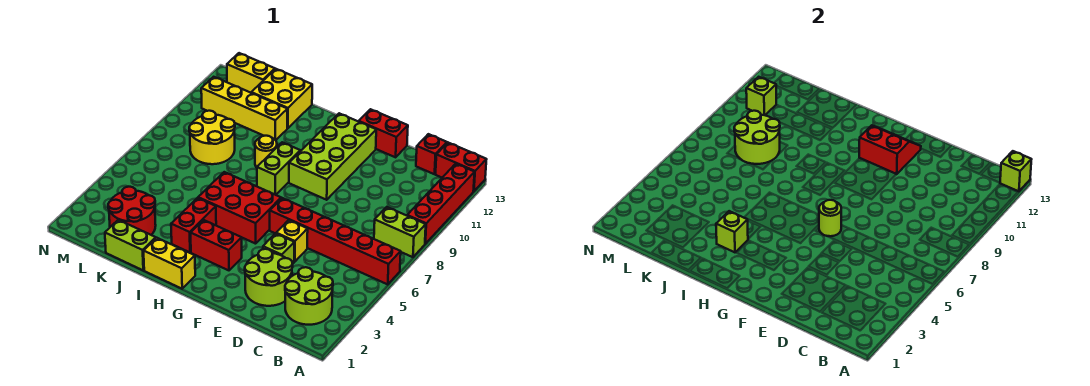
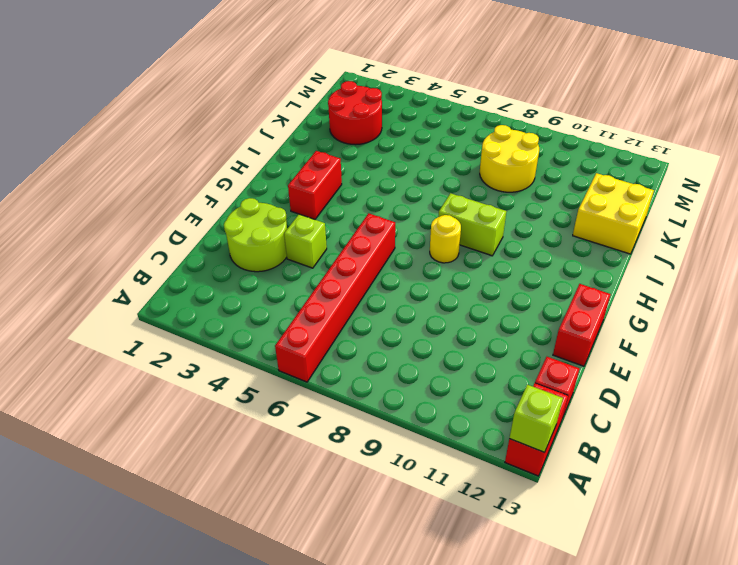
yellow 1x1 round brick [430,215,461,263] -> yellow 1x1 round brick moved to [255,136,277,168]
none -> lime 1x2 brick [374,207,426,257]
none -> red 1x4 brick [407,164,475,244]
none -> lime 2x2 round brick [285,267,333,325]

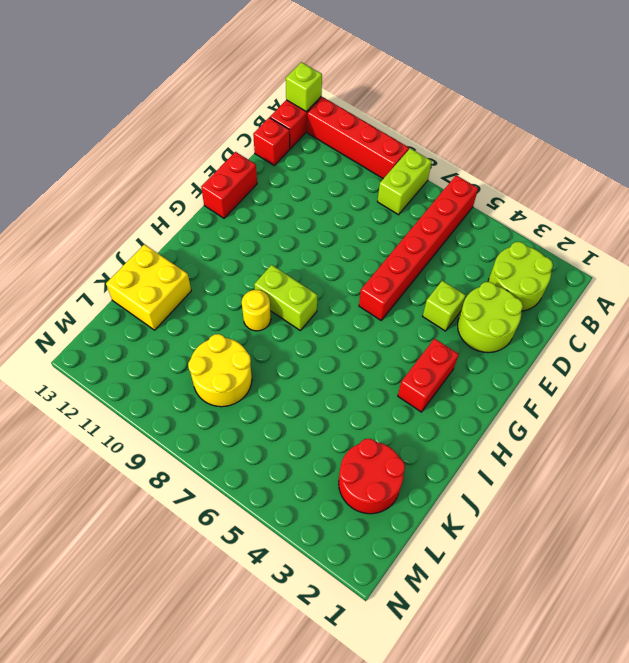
none -> yellow 1x1 brick [276,220,308,262]
none -> lime 2x4 brick [289,113,376,200]
none -> red 2x3 brick [198,172,281,244]

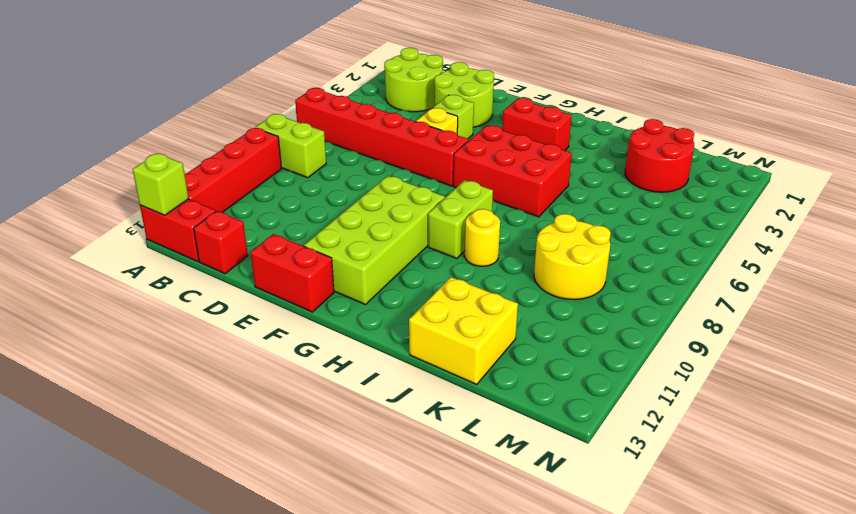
none -> yellow 1x2 brick [144,238,195,289]
none -> red 1x2 brick [171,198,216,252]
none -> lime 1x2 brick [105,220,156,270]

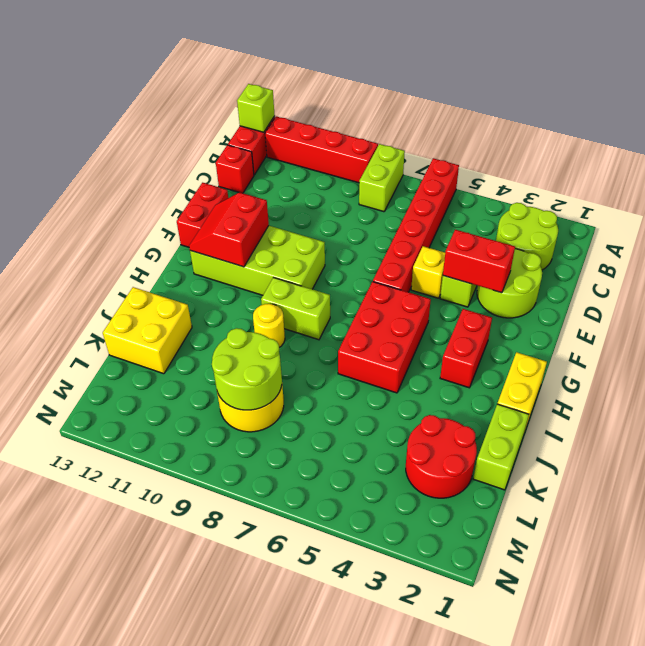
red 1x2 brick [443,230,515,293] -> red 1x2 brick moved to [171,198,216,252]
none -> yellow 1x4 brick [201,77,287,140]
none -> yellow 1x2 brick [227,53,275,93]
none -> lime 1x1 round brick [819,200,841,236]

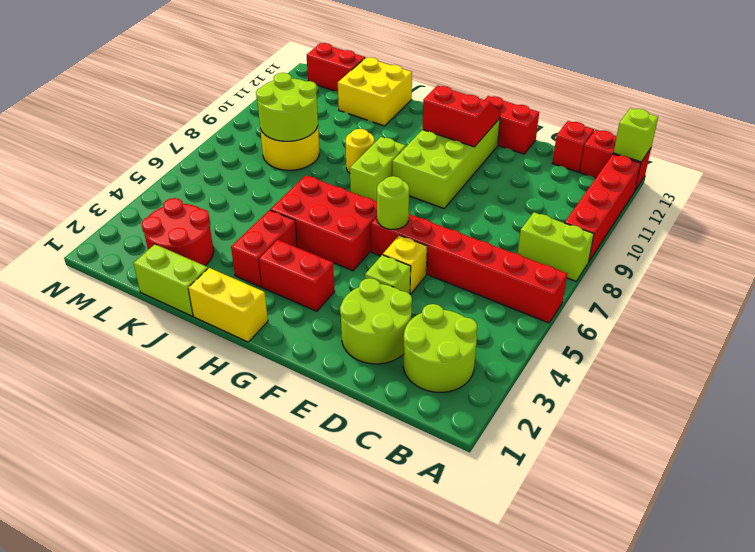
red 1x2 brick [307,43,365,91] -> yellow 1x2 brick [227,53,275,93]
none -> yellow 1x4 brick [201,77,287,140]
none -> lime 1x1 brick [716,211,748,252]
none -> lime 1x1 brick [746,77,776,115]

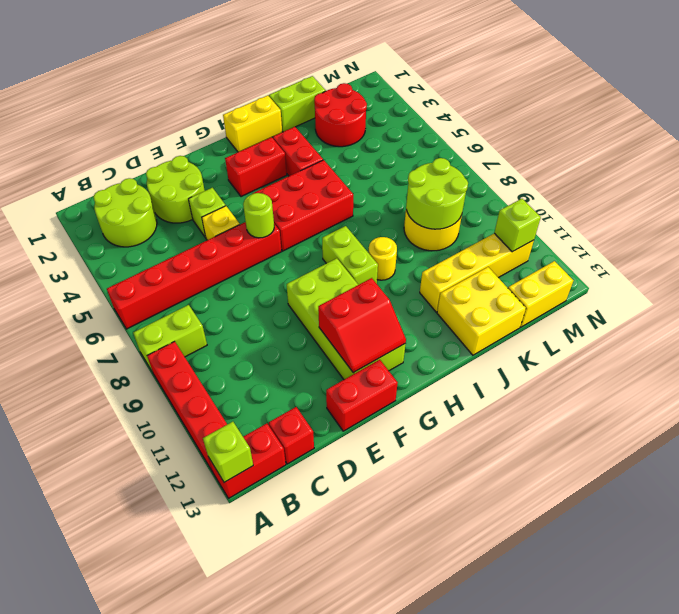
none -> lime 1x1 brick [716,211,748,252]

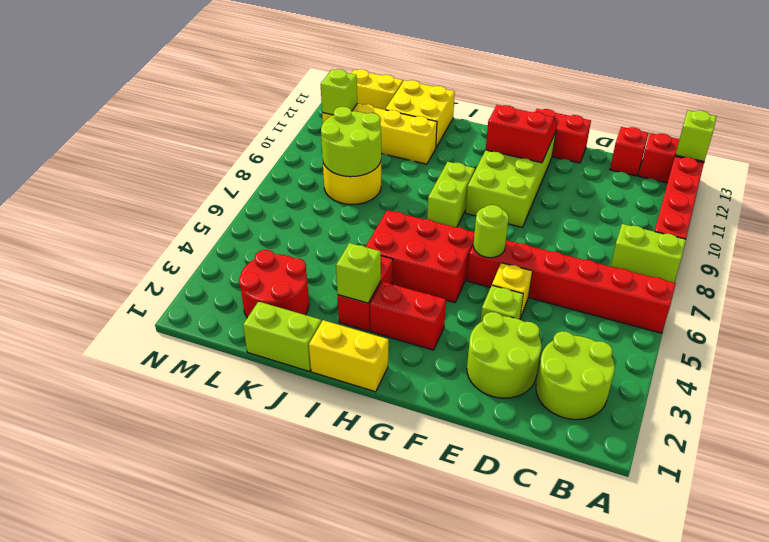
none -> yellow 1x1 round brick [255,136,277,168]

